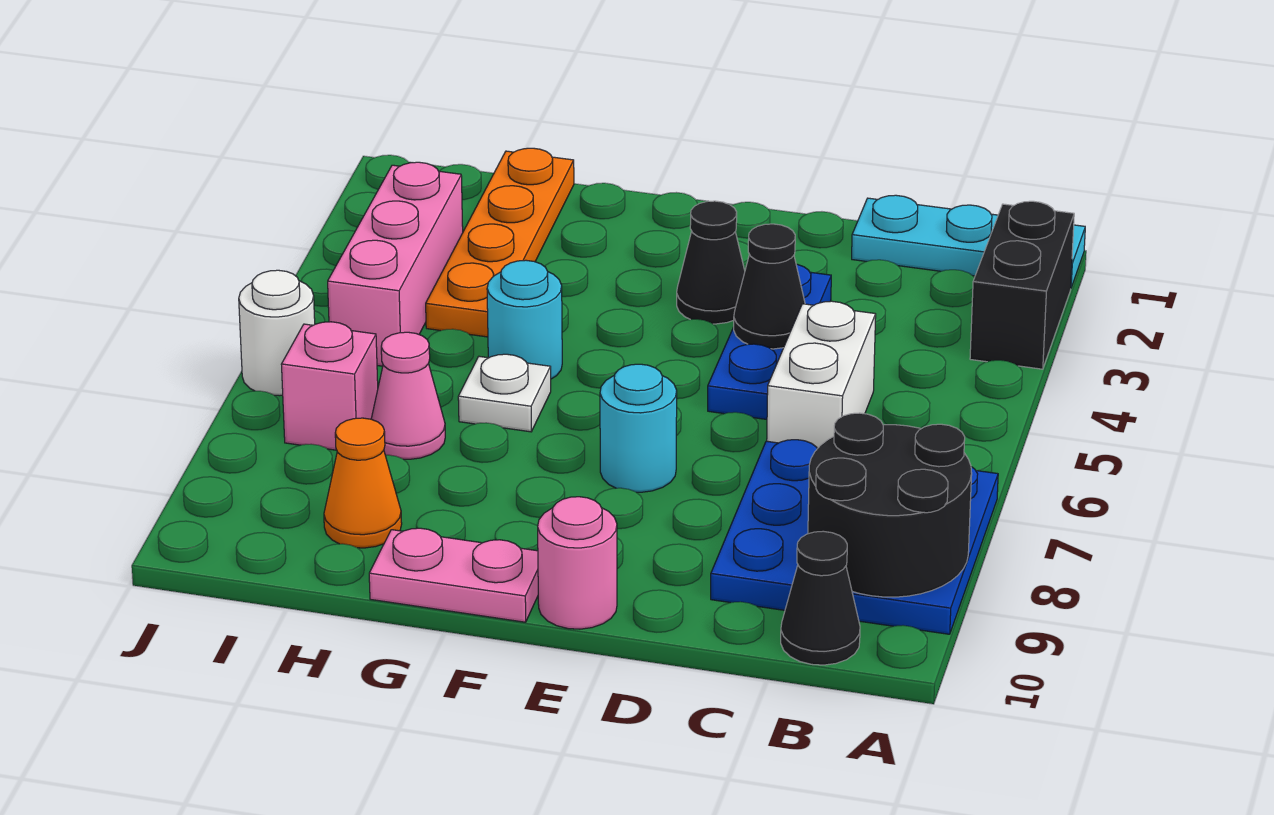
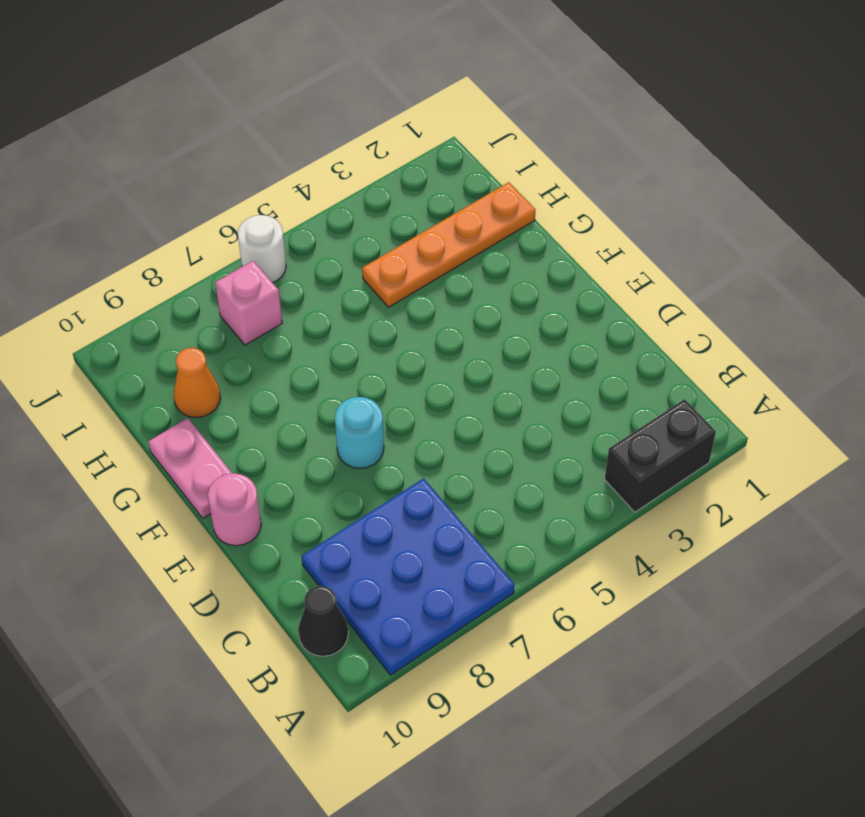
none -> cyan 1x3 plate [852,195,1085,287]
none -> white 1x2 brick [767,301,876,448]
none -> blue 1x3 plate [708,264,831,419]

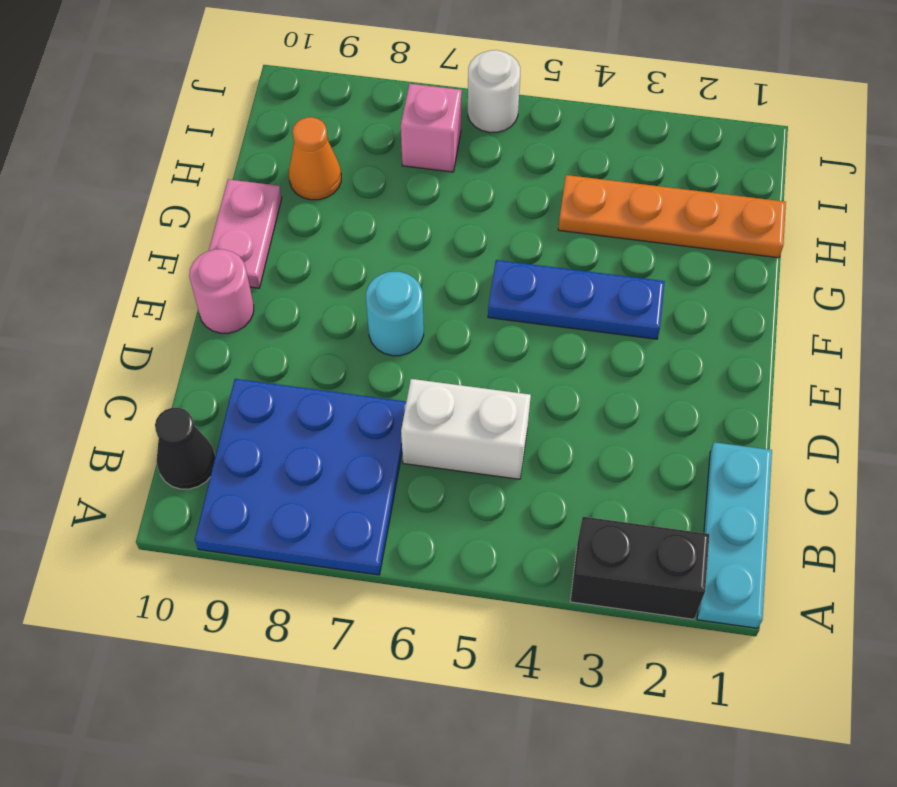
blue 1x3 plate [488,260,665,339] -> blue 1x3 plate moved to [708,264,831,419]
none -> black 1x1 cone [677,201,745,324]
none -> cyan 1x1 round brick [487,260,562,379]
none -> white 1x1 plate [458,354,551,432]

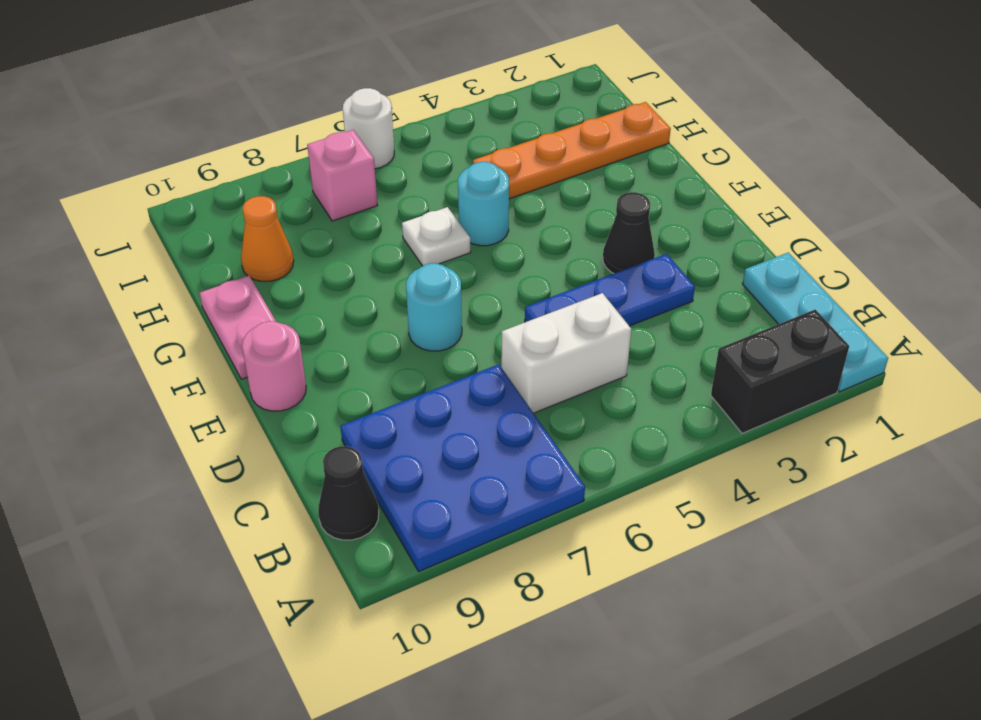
none -> pink 1x1 cone [371,332,445,459]
none -> pink 1x3 brick [328,162,463,366]
none -> black 2x2 round brick [808,413,972,597]

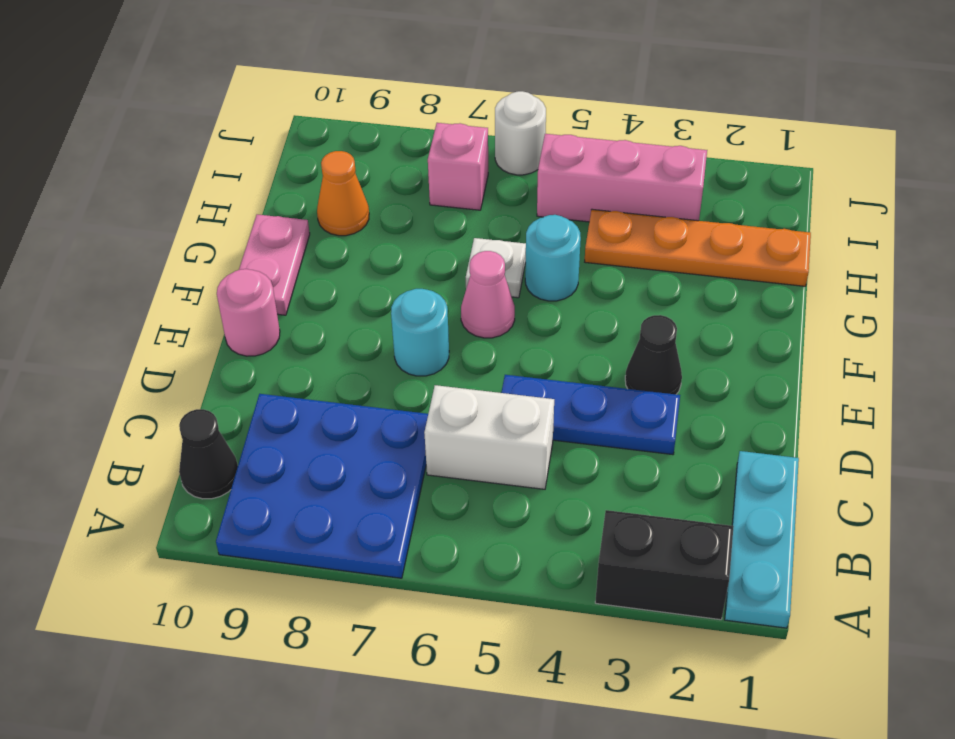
pink 1x1 cone [461,251,515,338] -> pink 1x1 cone moved to [371,332,445,459]
none -> black 2x2 round brick [808,413,972,597]
none -> black 1x1 cone [734,224,805,349]

